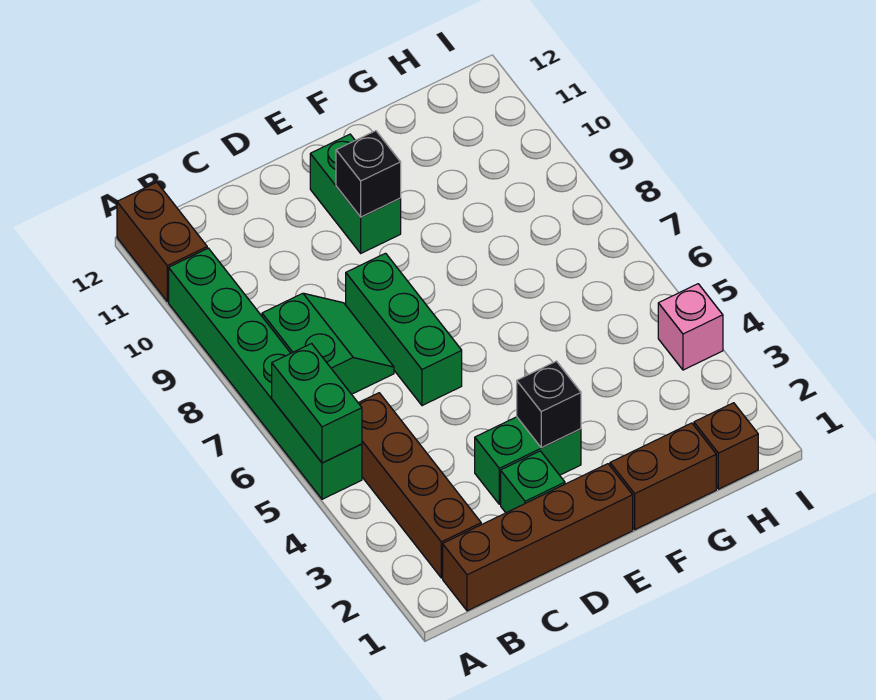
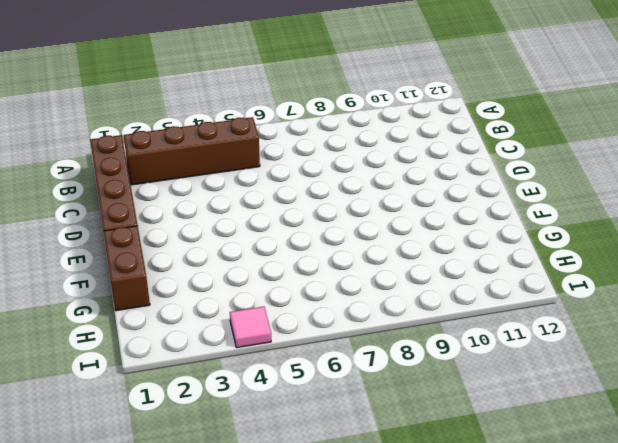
pink 1x1 tile [230,307,271,348] -> pink 1x1 brick [658,284,723,370]
none -> green 1x6 brick [169,248,362,499]
none -> brown 1x2 brick [117,182,207,302]
none -> green 2x2 slope [262,293,394,394]

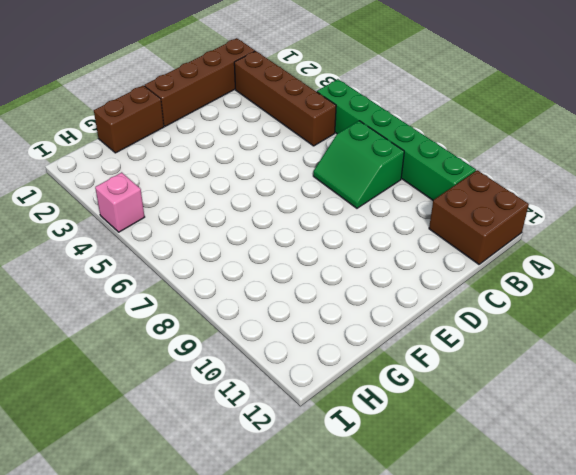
brown 2x2 brick [429,170,529,264] -> brown 1x2 brick [117,182,207,302]
none -> green 1x1 brick [501,451,565,513]
none -> green 1x2 brick [475,417,581,504]
none -> green 1x3 brick [346,253,462,406]

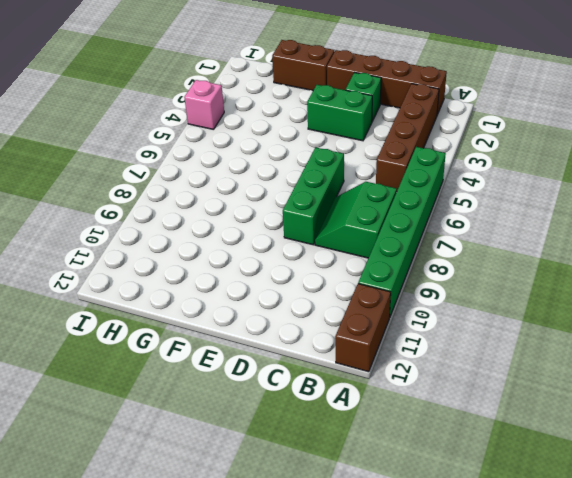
none -> green 1x2 brick [310,134,401,253]
none -> brown 1x1 brick [694,403,758,489]
none -> green 1x2 brick [272,344,362,463]

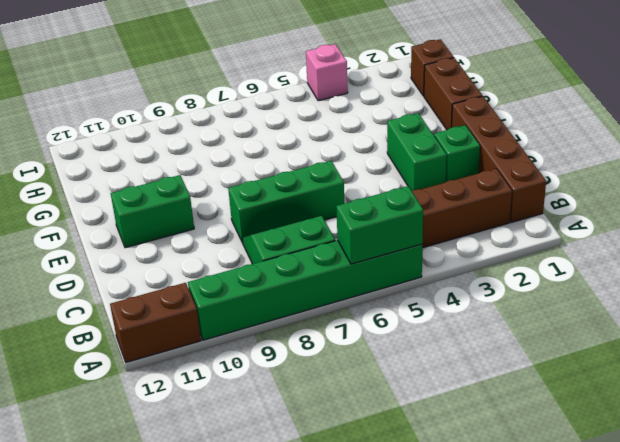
none -> black 1x1 brick [517,361,581,448]
none -> black 1x1 brick [336,131,401,217]

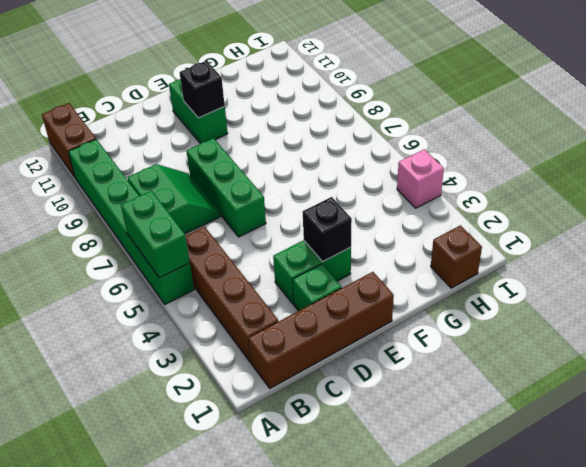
none -> brown 1x2 brick [610,423,716,530]

